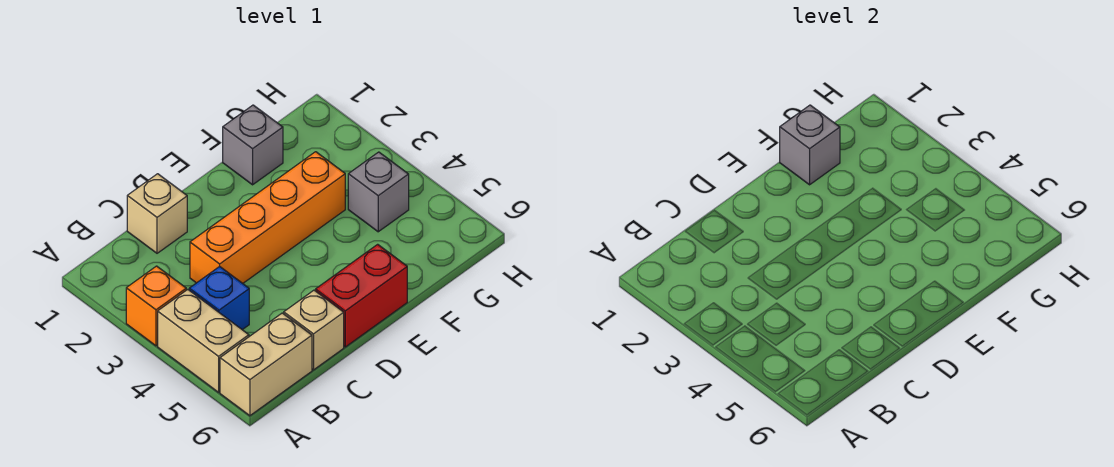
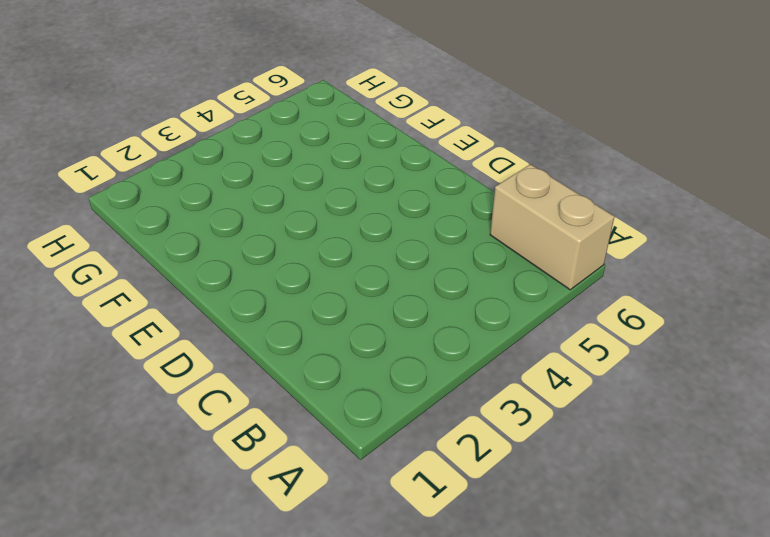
none -> orange 1x1 brick [126,266,186,346]
none -> tan 1x2 brick [158,289,249,392]

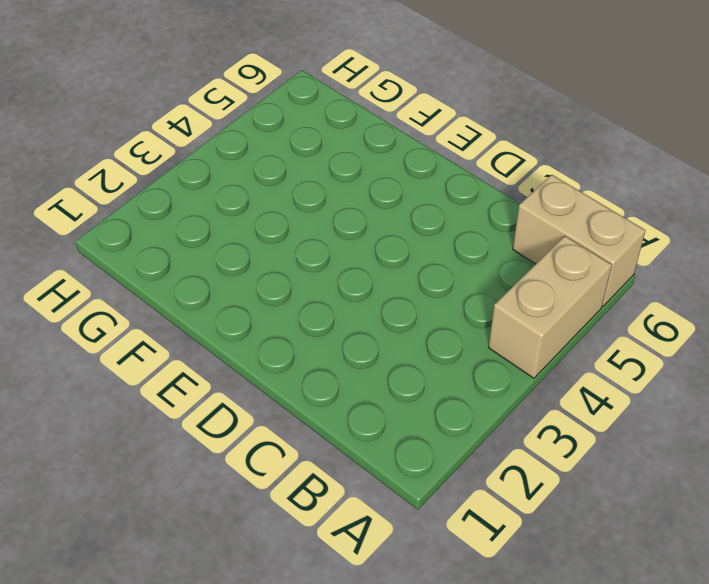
none -> orange 1x1 brick [126,266,186,346]
none -> blue 1x1 brick [189,266,249,330]

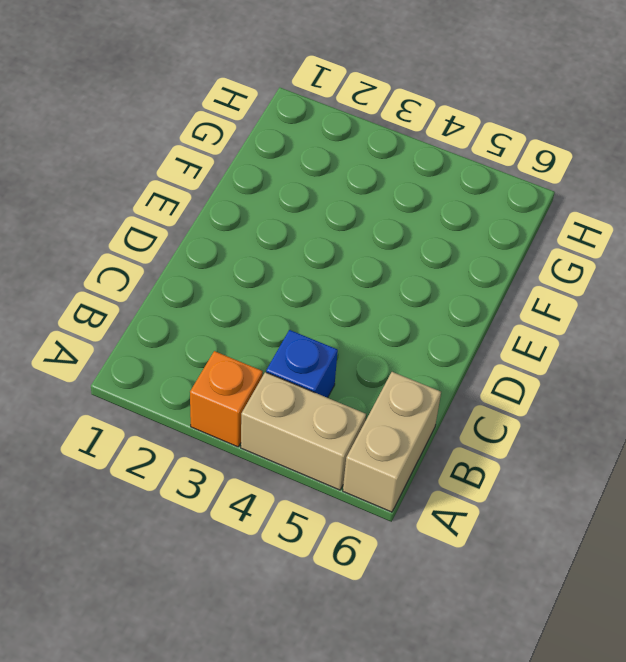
none -> tan 1x1 brick [127,174,187,253]
none -> orange 1x4 brick [190,152,345,283]

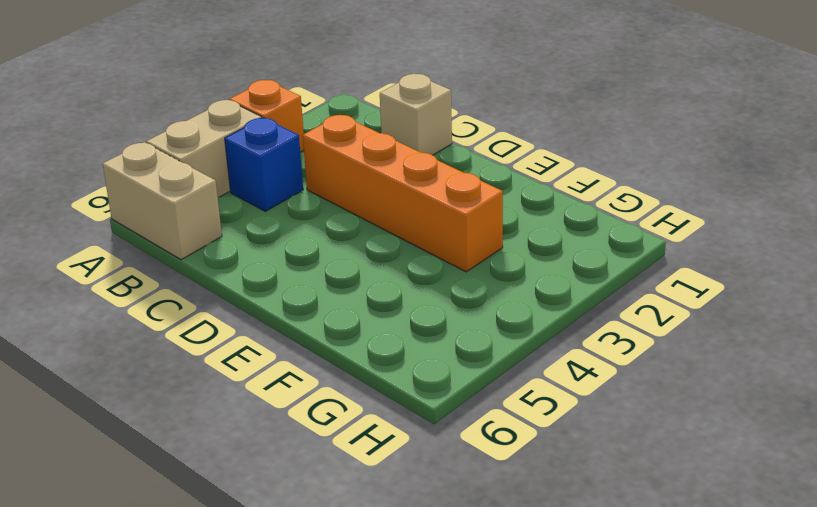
none -> tan 1x1 brick [284,290,344,370]
none -> red 1x2 brick [316,244,407,347]

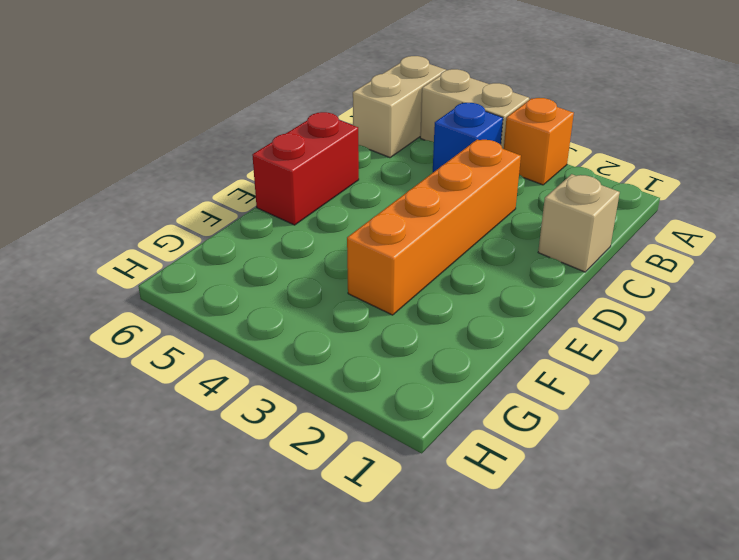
none -> tan 1x1 brick [284,290,344,370]
none -> grey 1x1 brick [223,105,283,185]

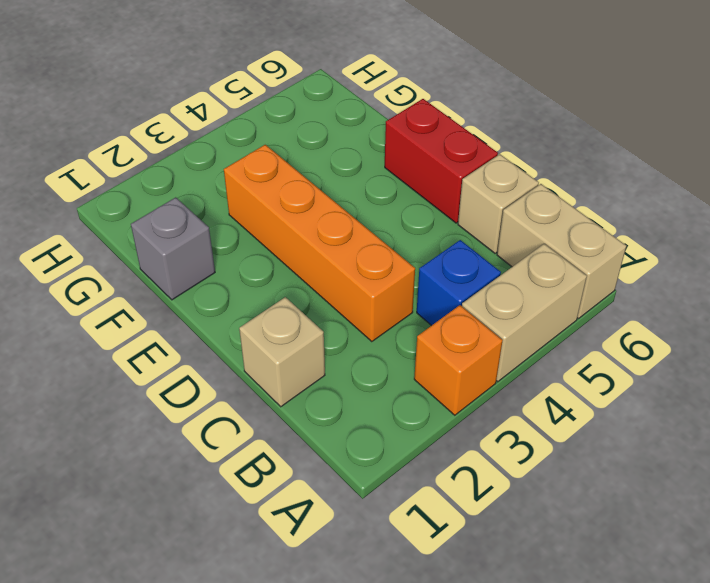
none -> grey 1x1 brick [348,152,409,232]
none -> grey 1x1 brick [780,105,840,185]

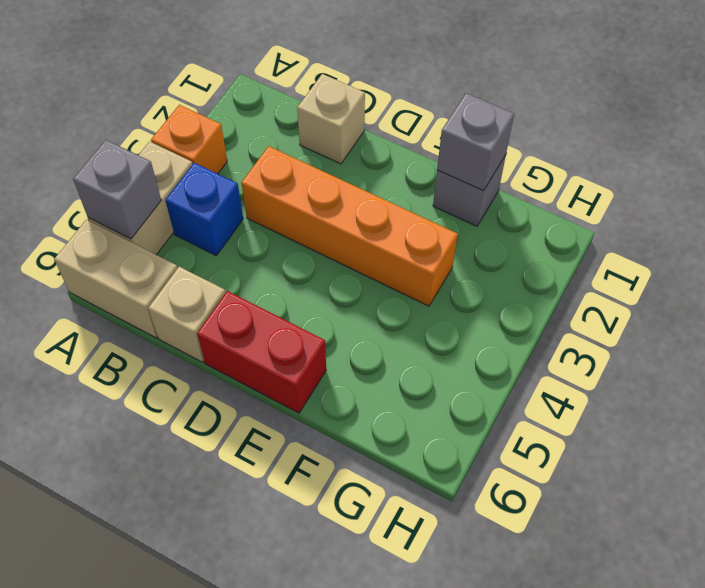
grey 1x1 brick [73,140,161,239] -> grey 1x1 brick moved to [348,152,409,232]

